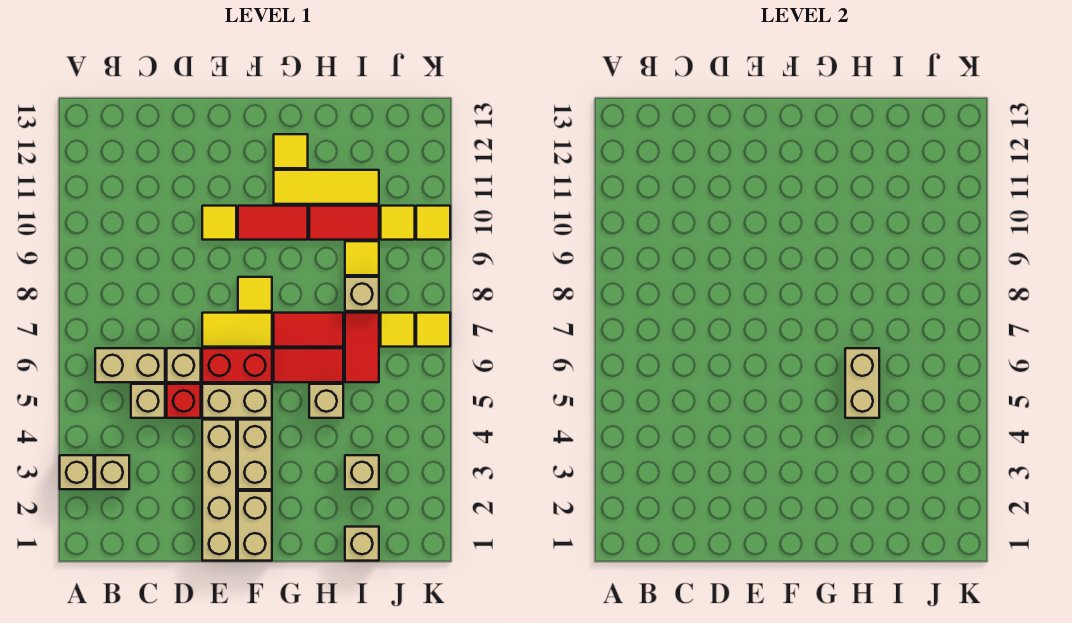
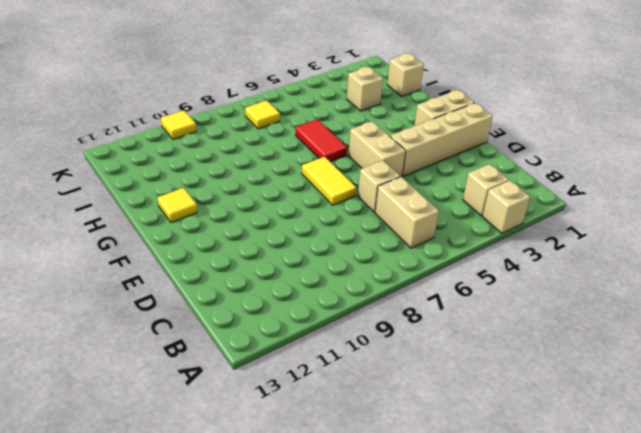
none -> tan 1x1 brick [131,384,165,418]
none -> red 1x1 brick [167,384,201,418]
none -> red 1x2 brick [202,348,272,382]
none -> yellow 1x1 tile [202,206,236,240]

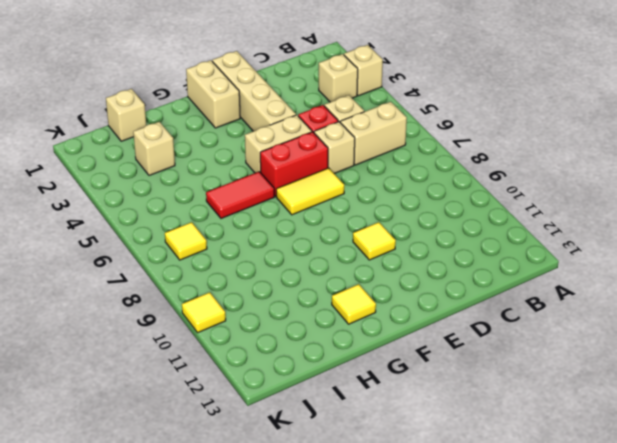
none -> tan 1x2 brick [238,420,272,489]
none -> yellow 1x1 tile [238,277,272,311]
none -> red 1x2 tile [238,206,308,240]
none -> red 1x2 tile [274,313,343,347]

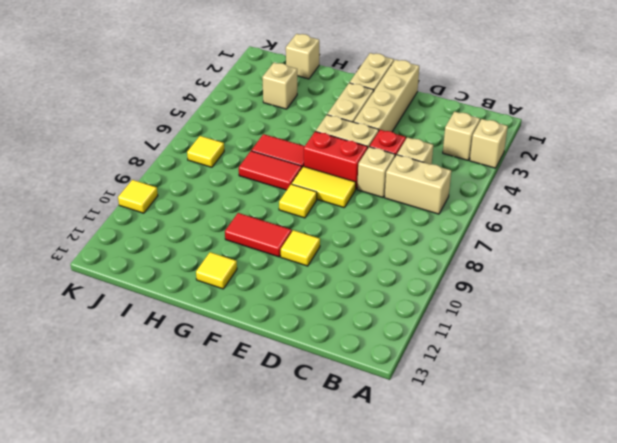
none -> yellow 1x3 tile [274,170,379,204]
none -> tan 1x1 brick [309,384,343,418]
none -> red 1x2 tile [309,206,379,240]
none -> red 1x2 tile [345,313,379,382]

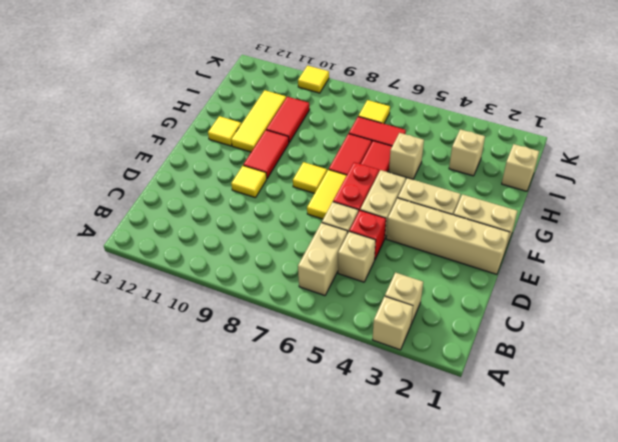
none -> tan 1x1 brick [345,277,379,311]
none -> yellow 1x1 tile [345,241,379,275]
none -> yellow 1x1 tile [381,206,415,240]
none -> yellow 1x1 tile [416,313,450,347]

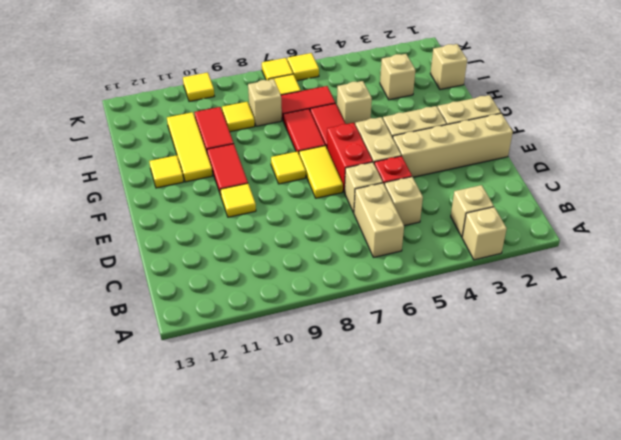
yellow 1x1 tile [287,53,319,81] -> yellow 1x1 tile moved to [381,206,415,240]
none -> tan 1x2 brick [845,348,879,418]

